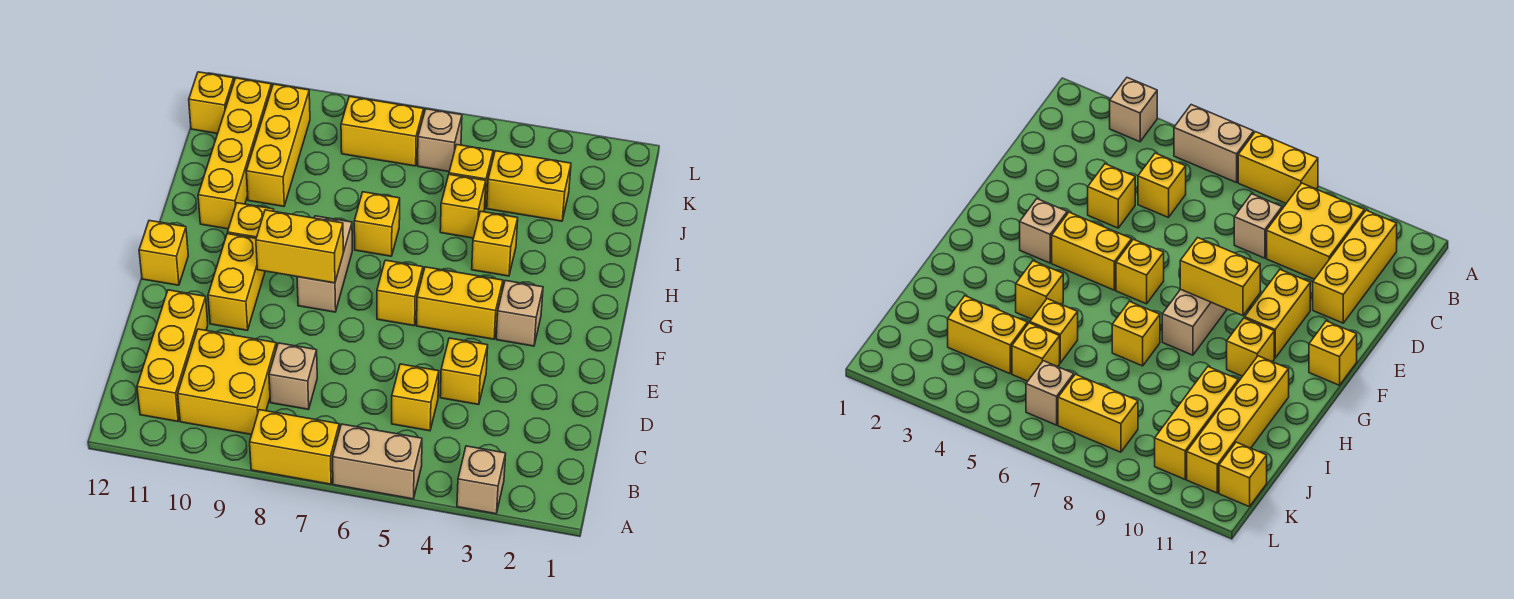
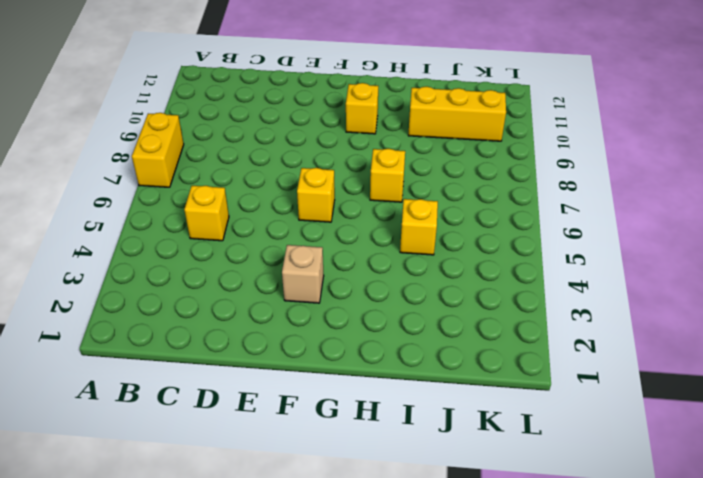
none -> tan 1x1 brick [457,446,506,514]
none -> tan 1x2 brick [333,424,422,499]
none -> yellow 2x2 brick [178,329,276,435]

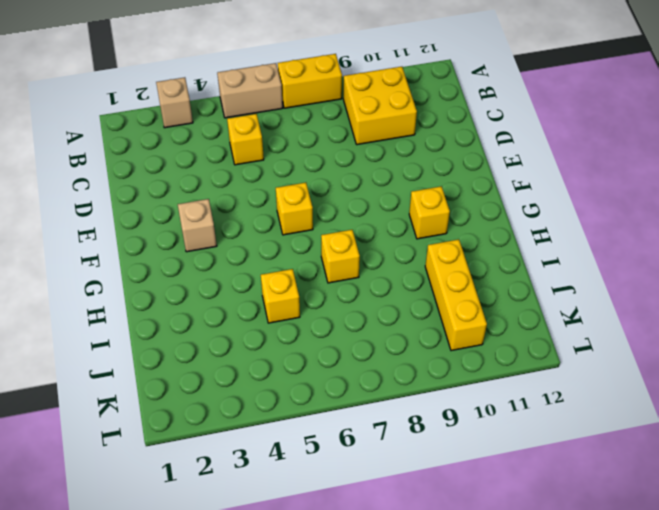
none -> yellow 1x3 brick [137,290,208,421]
none -> tan 1x1 brick [269,343,317,409]
none -> yellow 1x1 brick [440,338,488,405]

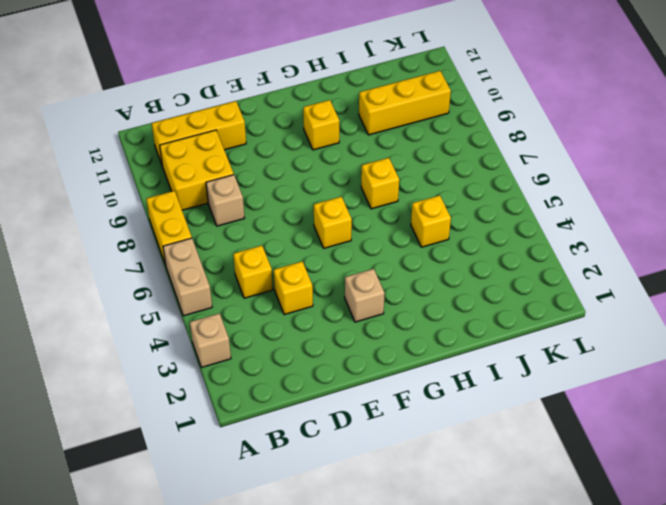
none -> yellow 1x2 brick [208,234,265,330]
none -> yellow 1x2 brick [417,267,503,339]
none -> tan 1x2 brick [297,216,352,312]

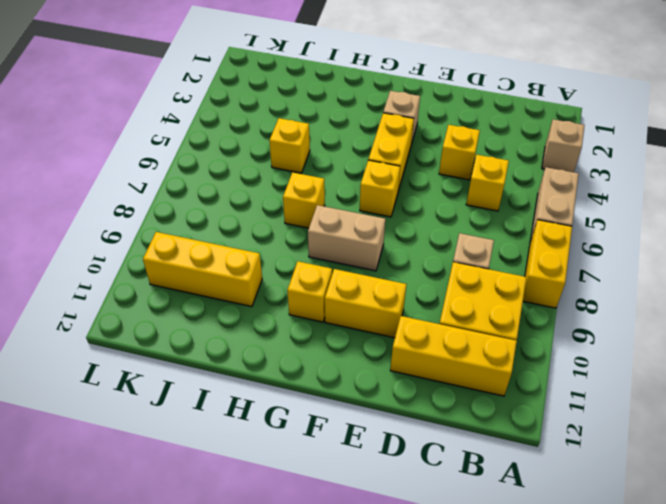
none -> yellow 1x1 brick [139,221,188,285]
none -> yellow 1x1 brick [472,211,518,276]
none -> yellow 1x4 brick [198,78,272,229]

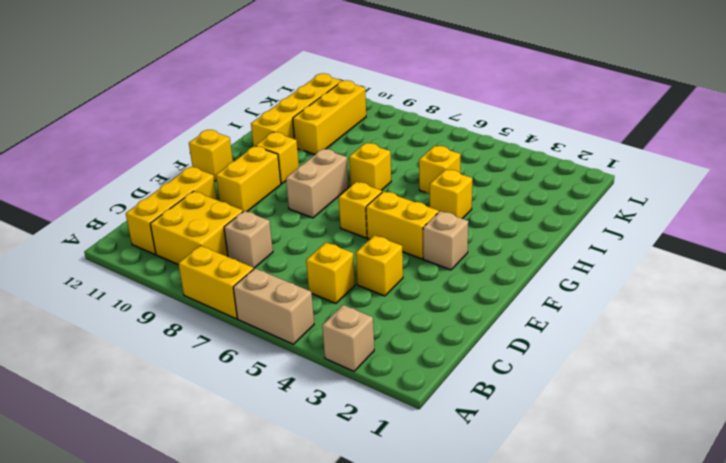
none -> yellow 1x2 brick [487,151,571,221]
none -> yellow 1x1 brick [449,145,493,206]
none -> tan 1x1 brick [418,109,462,172]

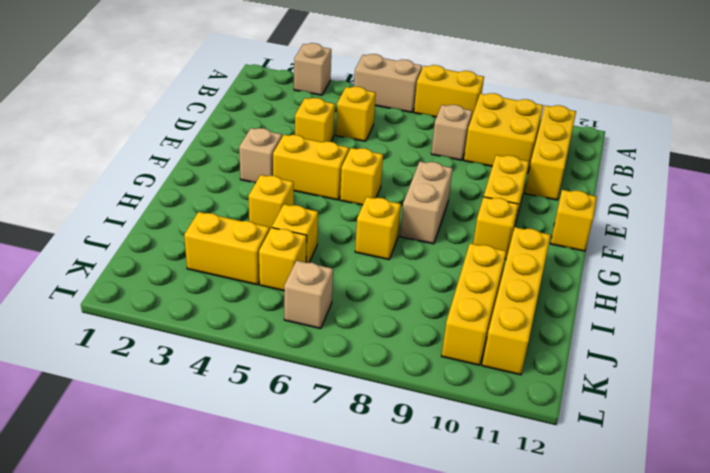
none -> yellow 1x2 brick [341,96,424,166]
none -> yellow 1x1 brick [189,72,234,134]
none -> yellow 1x2 brick [256,210,343,283]

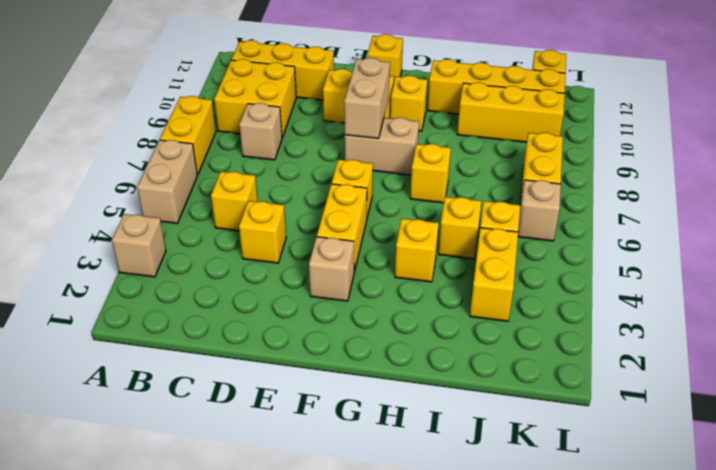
tan 1x2 brick [344,58,390,138] -> yellow 1x2 brick [256,210,343,283]

